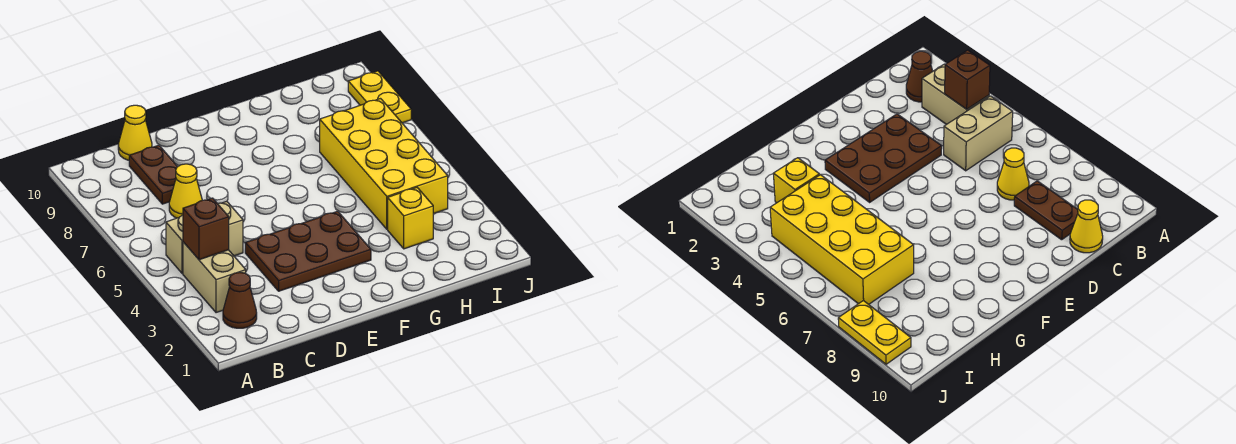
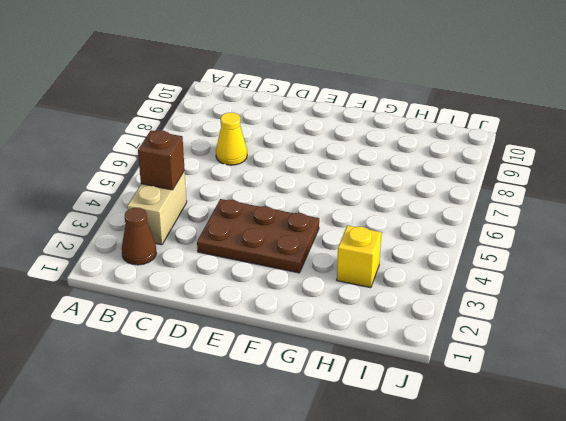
none -> tan 1x2 brick [166,201,243,273]
none -> brown 1x2 plate [129,145,178,204]

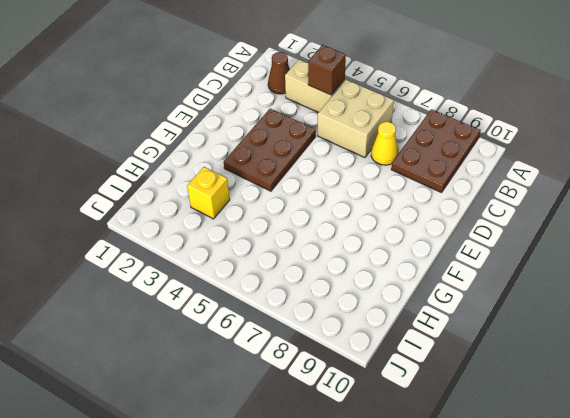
brown 2x3 plate [391,109,481,193] -> brown 1x2 plate [129,145,178,204]
tan 2x2 brick [318,80,394,158] -> tan 1x2 brick [166,201,243,273]
none -> yellow 1x1 cone [118,105,152,160]
none -> yellow 2x4 brick [320,99,448,229]

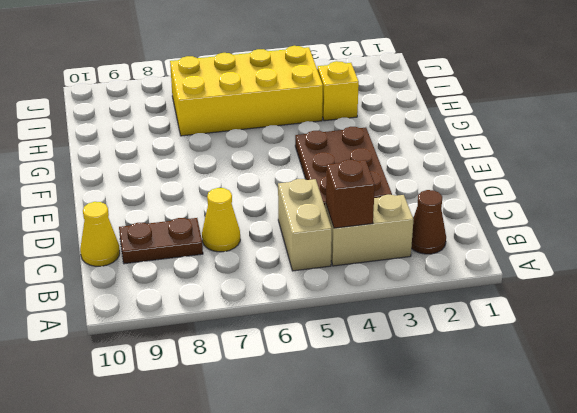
none -> yellow 1x2 plate [348,71,411,123]

